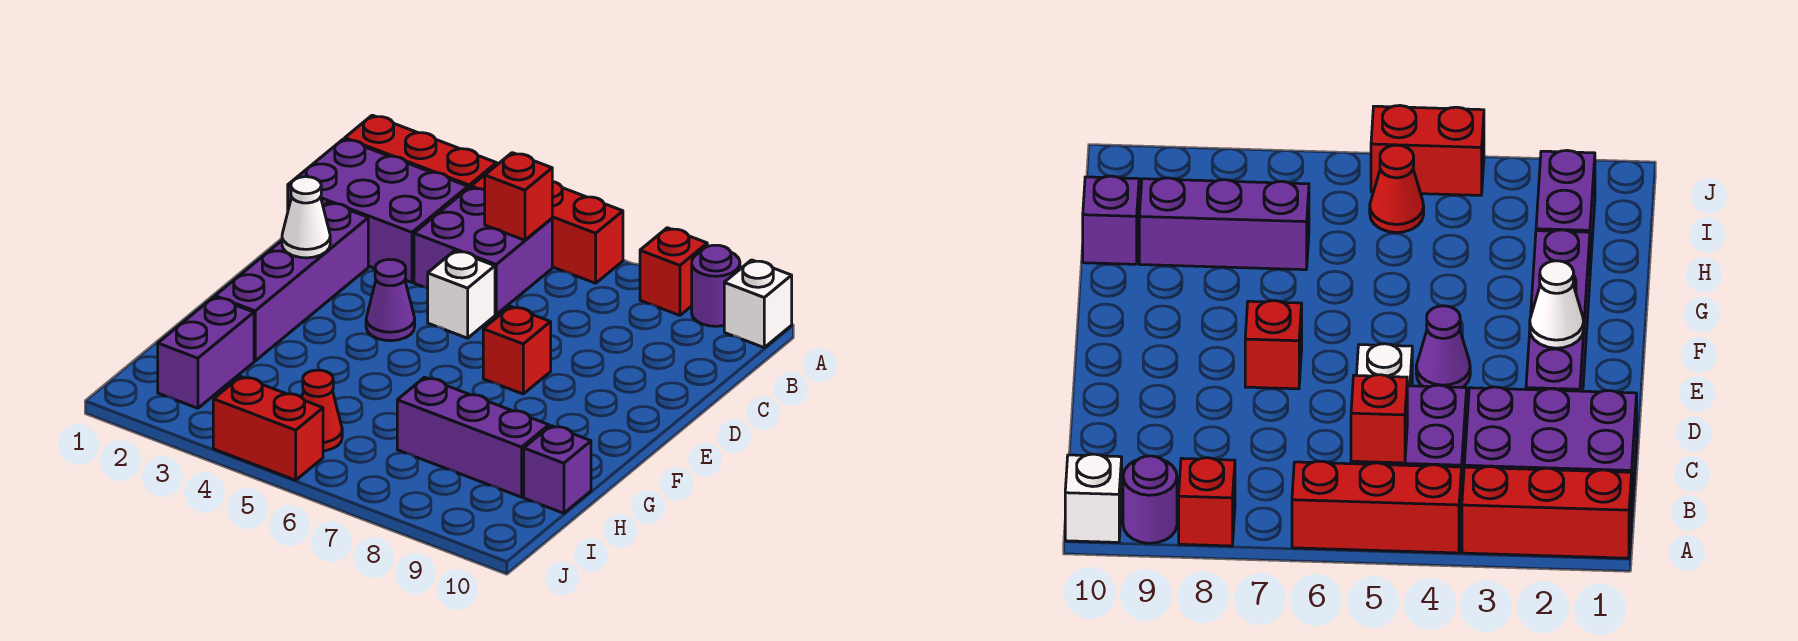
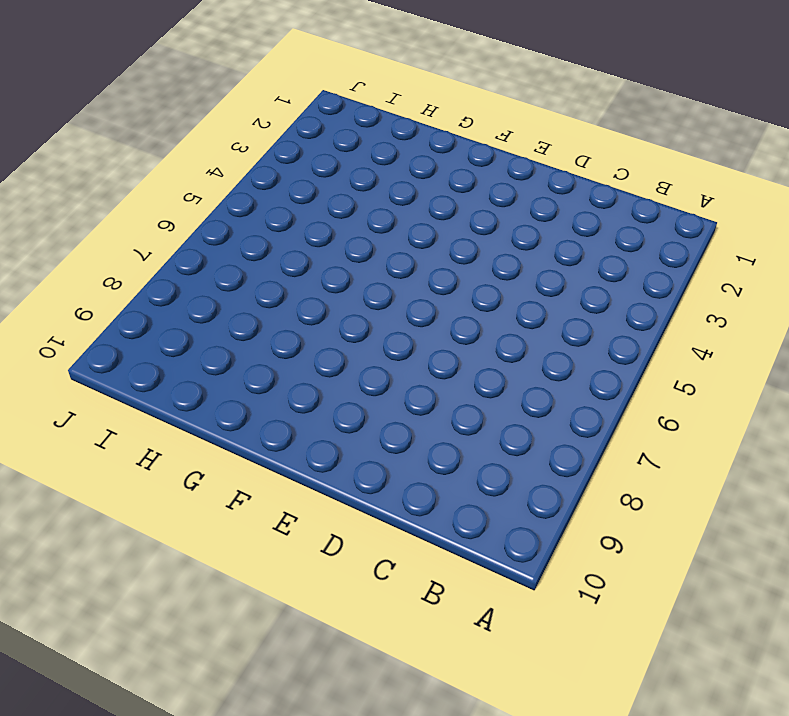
none -> red 1x3 brick [345,115,497,188]
none -> red 1x3 brick [471,168,623,283]
none -> red 1x1 brick [640,228,707,315]

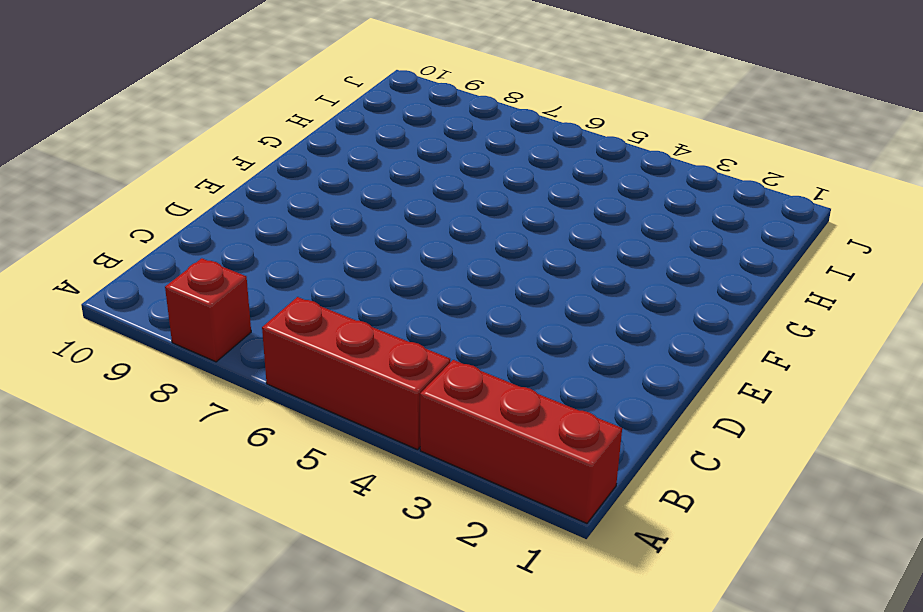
none -> purple 1x1 round brick [692,245,740,326]
none -> white 1x1 brick [724,260,792,347]
none -> purple 2x3 brick [288,139,468,282]

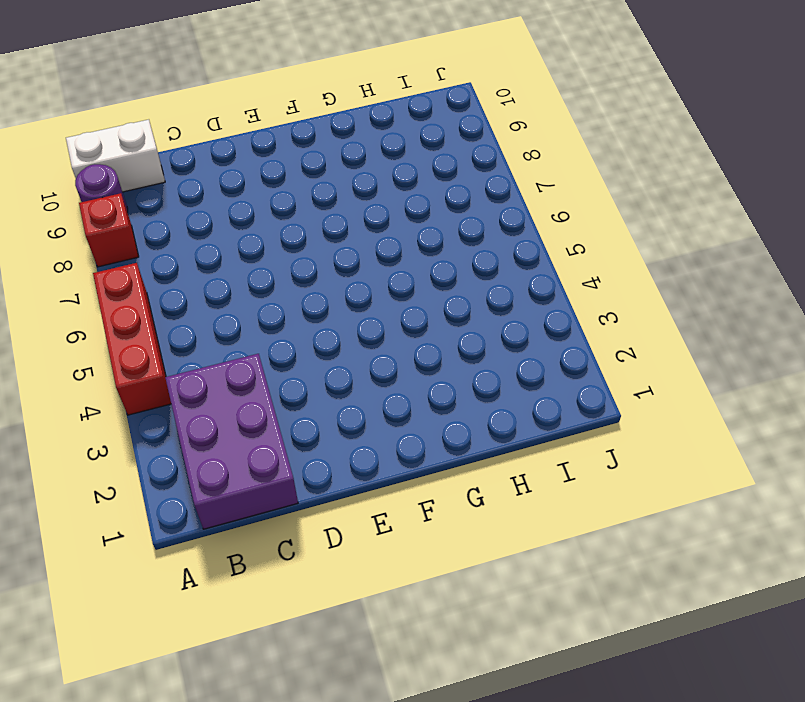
white 1x2 brick [66,120,165,192] -> white 1x1 brick [724,260,792,347]
none -> red 1x3 brick [345,115,497,188]
none -> purple 2x2 brick [414,187,552,314]
none -> purple 1x4 brick [215,202,368,361]

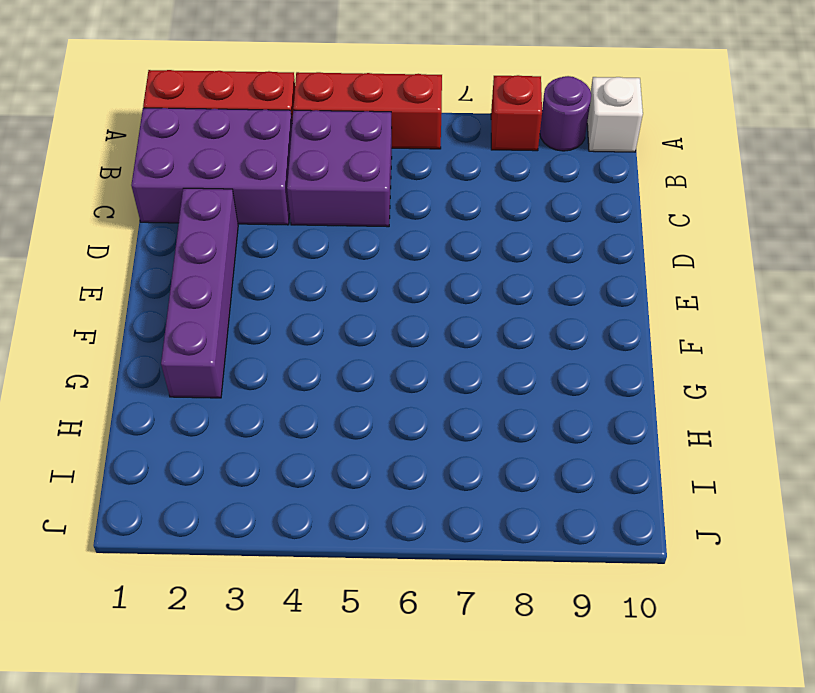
none -> white 1x1 brick [428,251,495,338]
none -> purple 1x1 cone [366,259,415,341]
none -> red 1x1 brick [483,306,551,394]

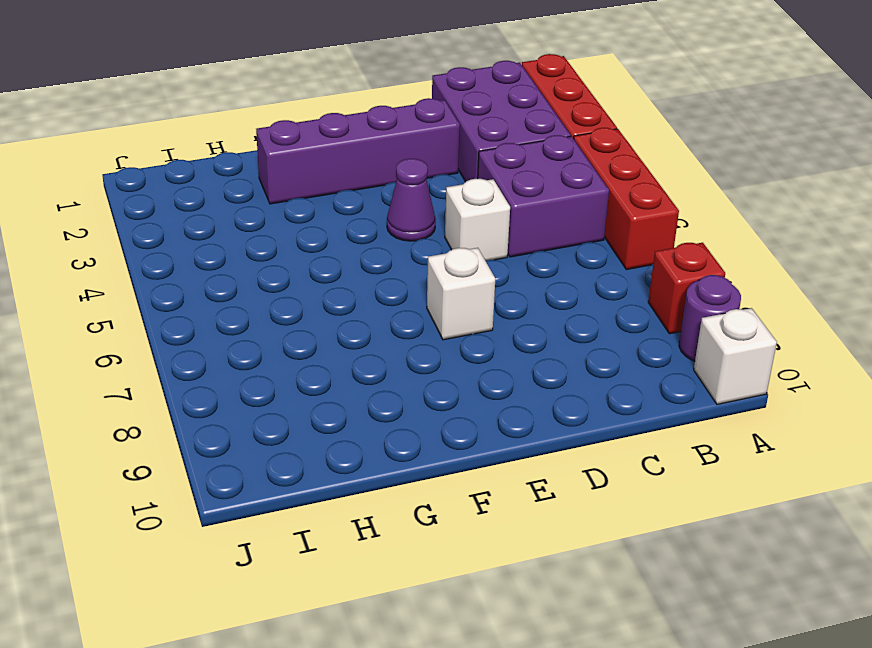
white 1x1 brick [427,248,495,340] -> red 1x1 brick [483,306,551,394]
none -> purple 1x2 brick [158,297,254,408]
none -> purple 1x3 brick [397,377,549,497]
none -> purple 1x1 brick [524,426,591,513]

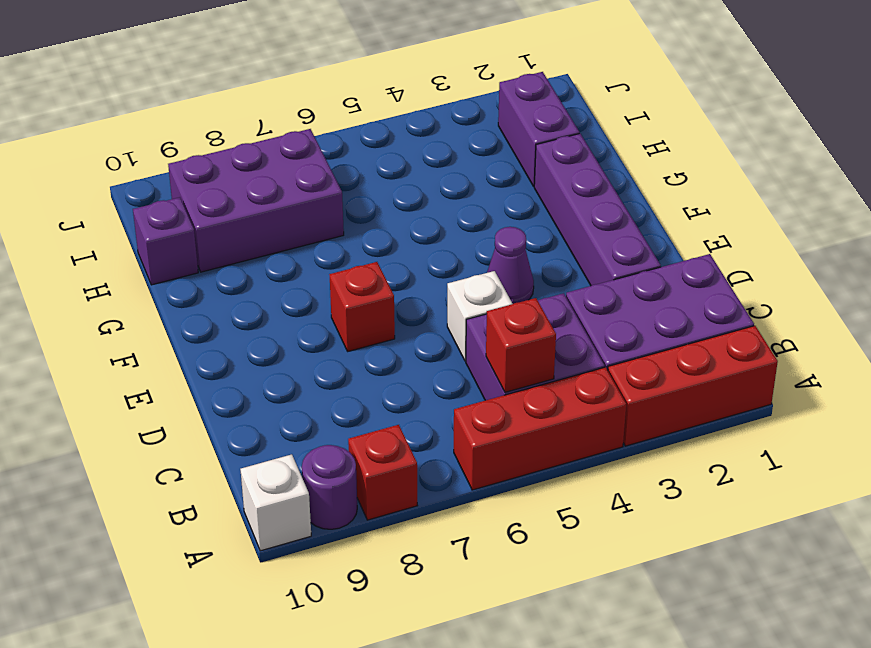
purple 2x3 brick [168,129,344,272] -> purple 1x3 brick [397,377,549,497]
none -> red 1x1 cone [302,370,342,451]
none -> red 1x2 brick [213,377,323,480]
none -> white 1x1 cone [282,177,330,258]

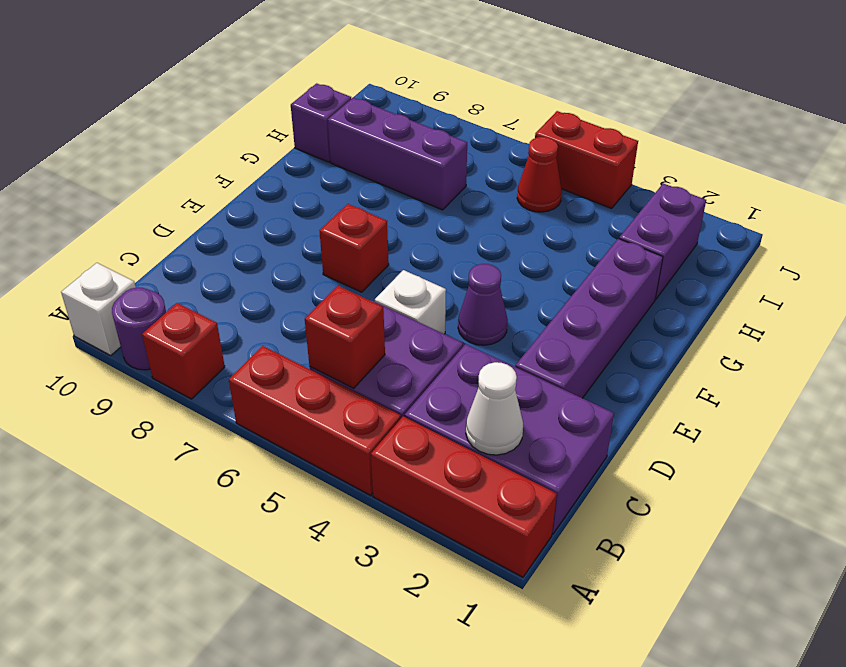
white 1x1 cone [466,362,523,455] -> white 1x1 cone moved to [282,177,330,258]

